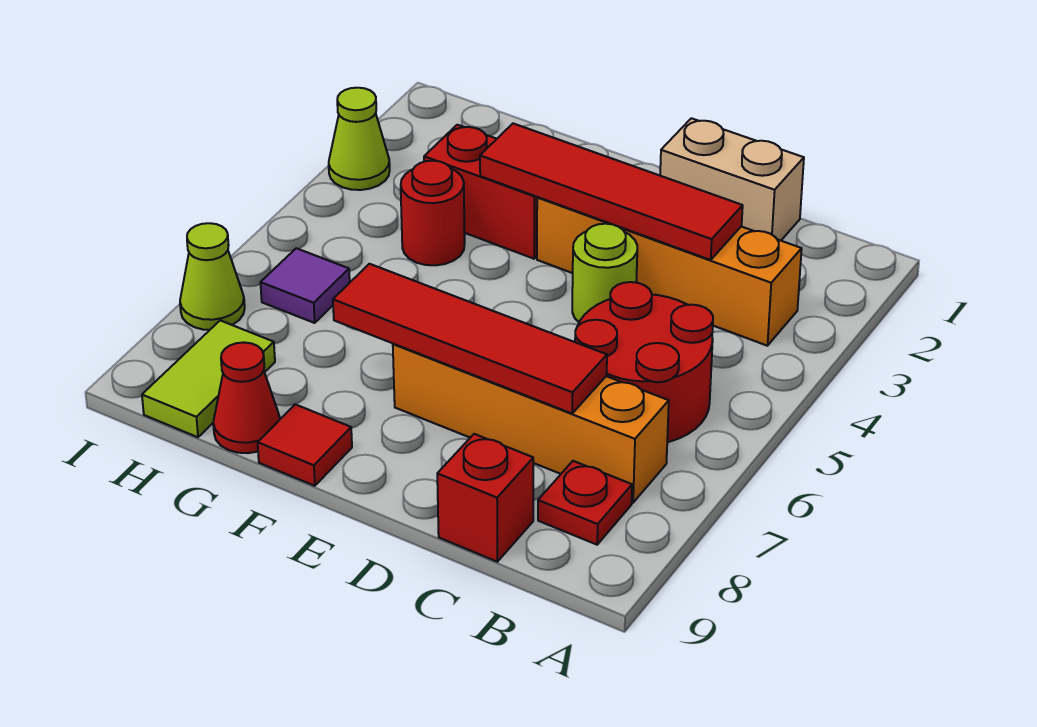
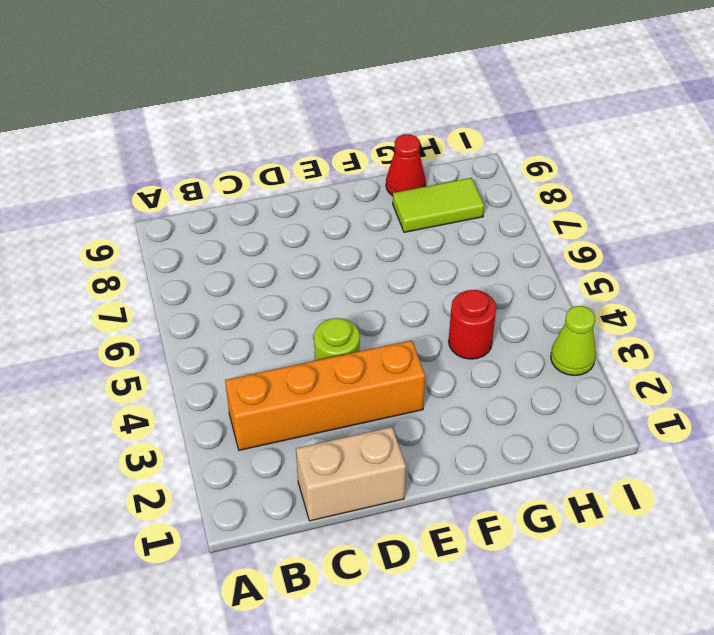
lime 1x2 tile [393,178,484,232] -> lime 1x2 tile turned to [142,320,275,437]
none -> red 2x2 round brick [575,282,713,442]
none -> orange 1x4 brick [393,344,669,503]
none -> red 1x1 plate [538,461,632,545]

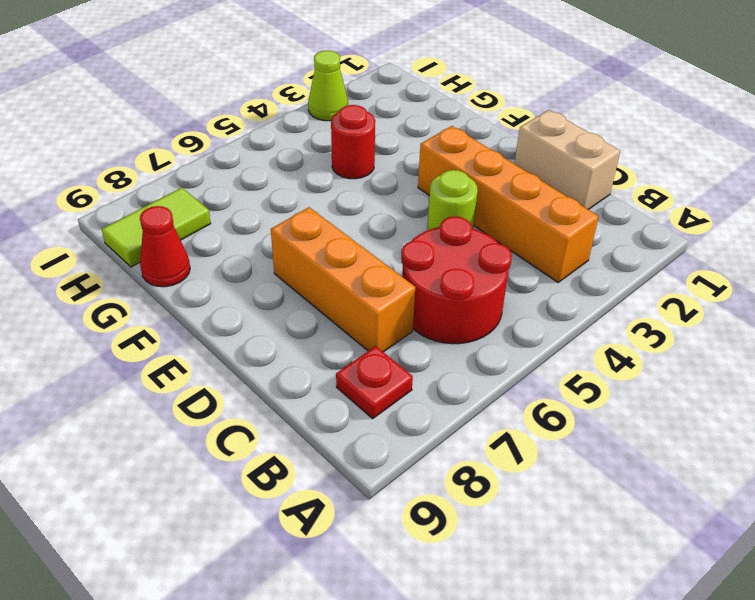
orange 1x3 brick [271,207,415,352] -> orange 1x4 brick [393,344,669,503]
none -> red 1x1 brick [437,434,533,562]
none -> red 1x2 brick [424,125,538,259]
none -> red 1x1 tile [258,404,352,486]

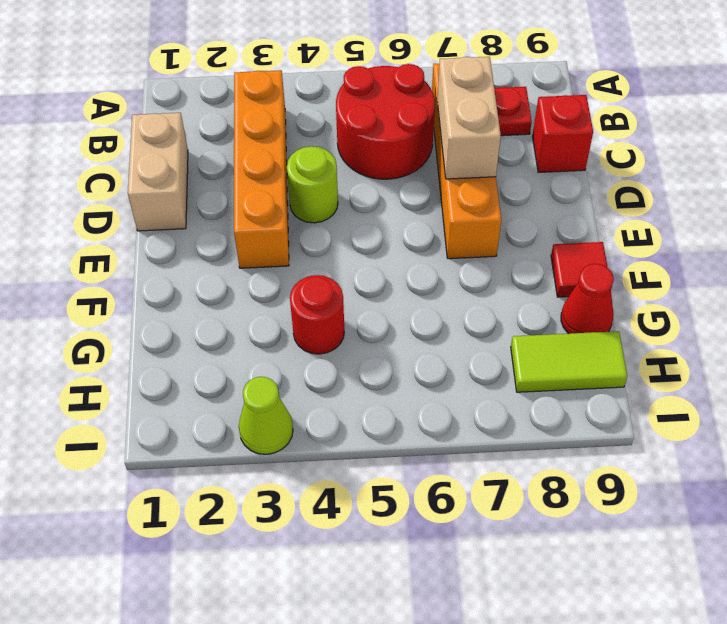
tan 1x2 brick [437,57,501,179] -> red 1x4 tile [333,264,607,413]
none -> red 1x2 brick [424,125,538,259]
none -> purple 1x1 tile [260,248,350,323]
none -> lime 1x1 cone [180,223,245,330]

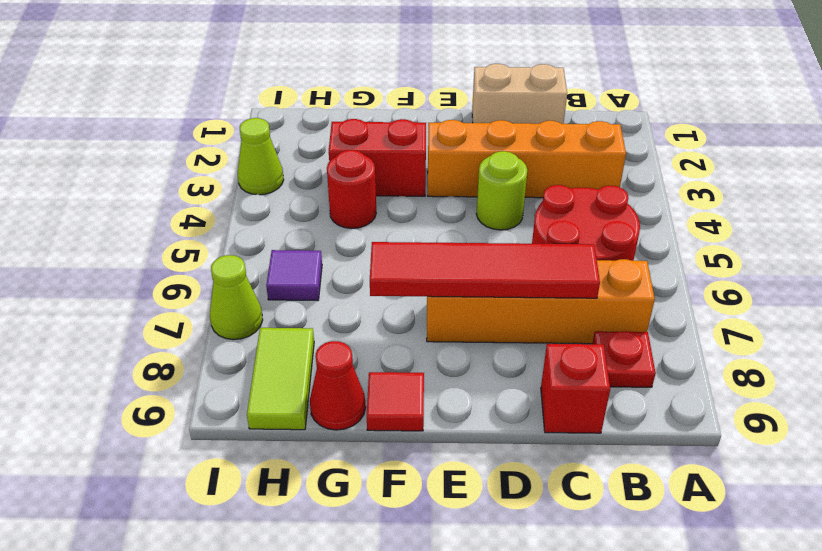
none -> red 1x4 tile [480,123,743,260]

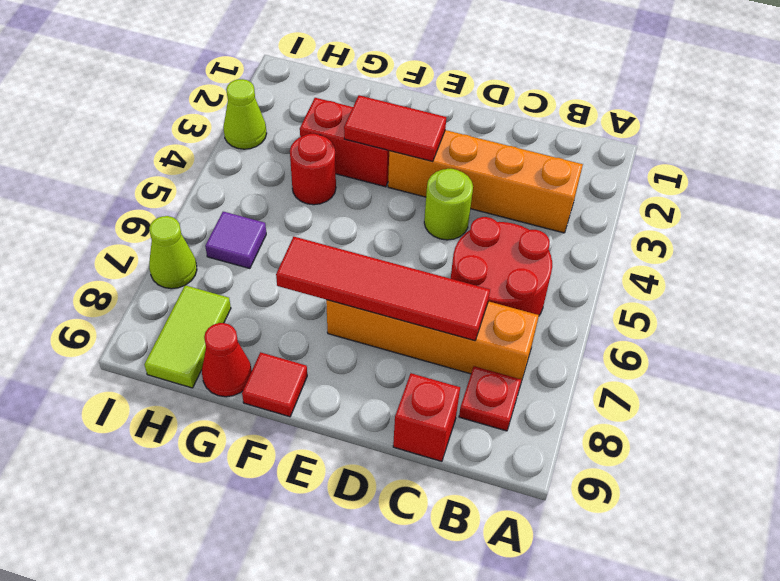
red 1x2 tile [344,95,446,162] -> red 1x4 tile [480,123,743,260]
none -> tan 1x2 brick [660,118,804,241]

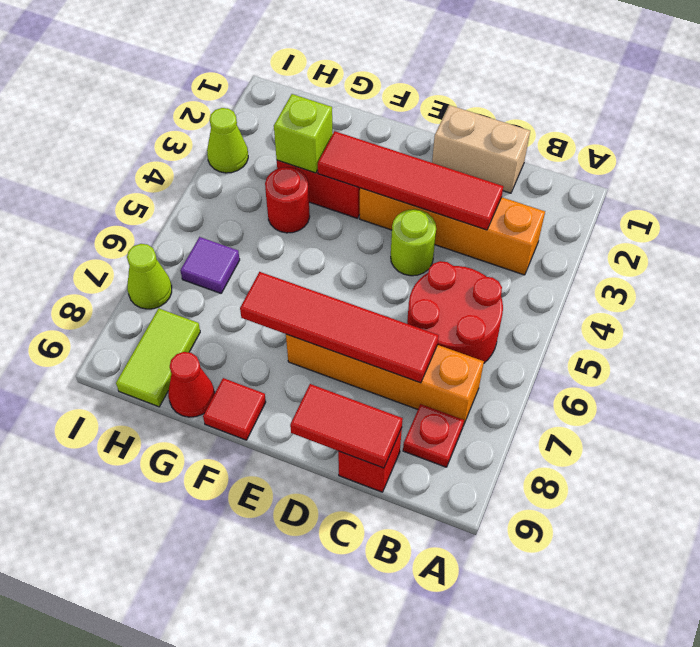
red 1x2 tile [290,384,403,468] -> none
lime 1x1 brick [274,94,333,173] -> none

